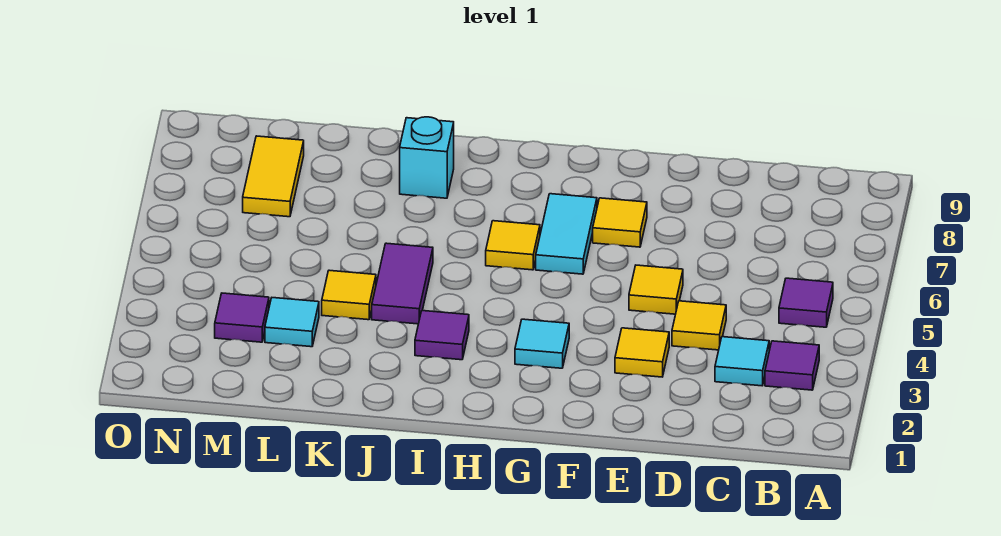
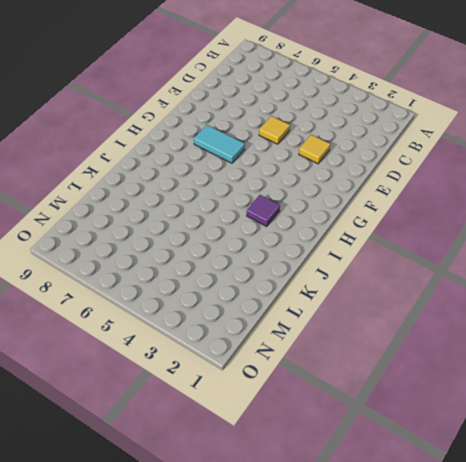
none -> purple 1x1 tile [765,341,819,390]
none -> purple 1x1 tile [779,278,833,327]
none -> cyan 1x1 tile [715,337,769,386]

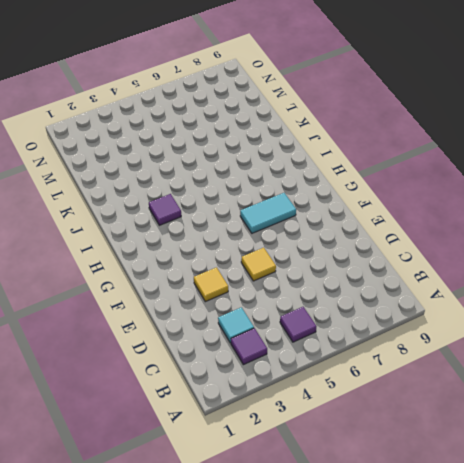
none -> yellow 1x1 tile [672,301,726,350]
none -> yellow 1x1 tile [593,198,647,247]
none -> cyan 1x1 tile [515,319,569,368]

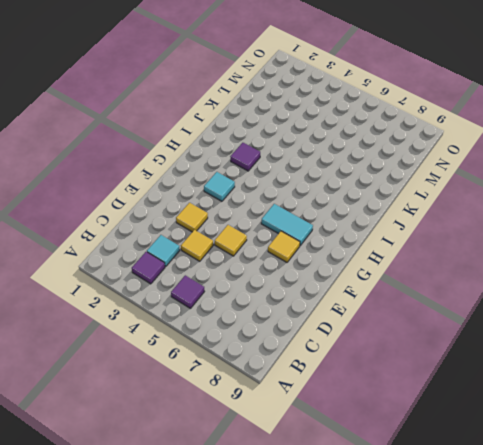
none -> yellow 1x1 tile [486,221,540,270]
none -> purple 1x2 tile [372,243,433,324]
none -> cyan 1x1 brick [400,117,454,198]

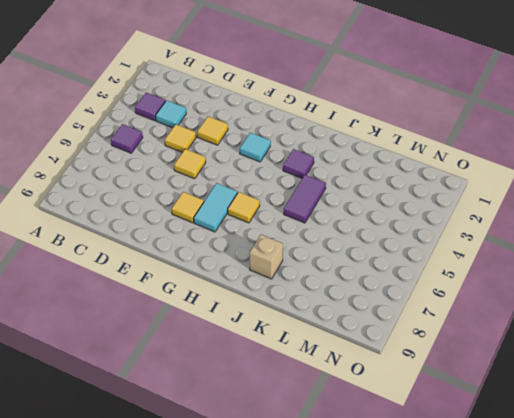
tan 1x1 brick [250,235,283,279] -> cyan 1x1 brick [400,117,454,198]
none -> yellow 1x1 tile [322,270,376,320]
none -> cyan 1x1 tile [265,298,319,347]
none -> purple 1x1 tile [215,293,269,342]

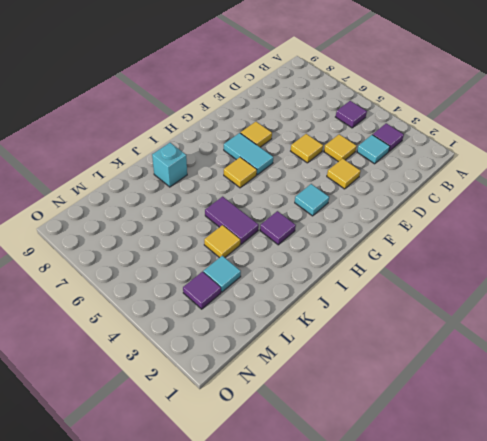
none -> yellow 1x2 tile [243,136,304,217]

